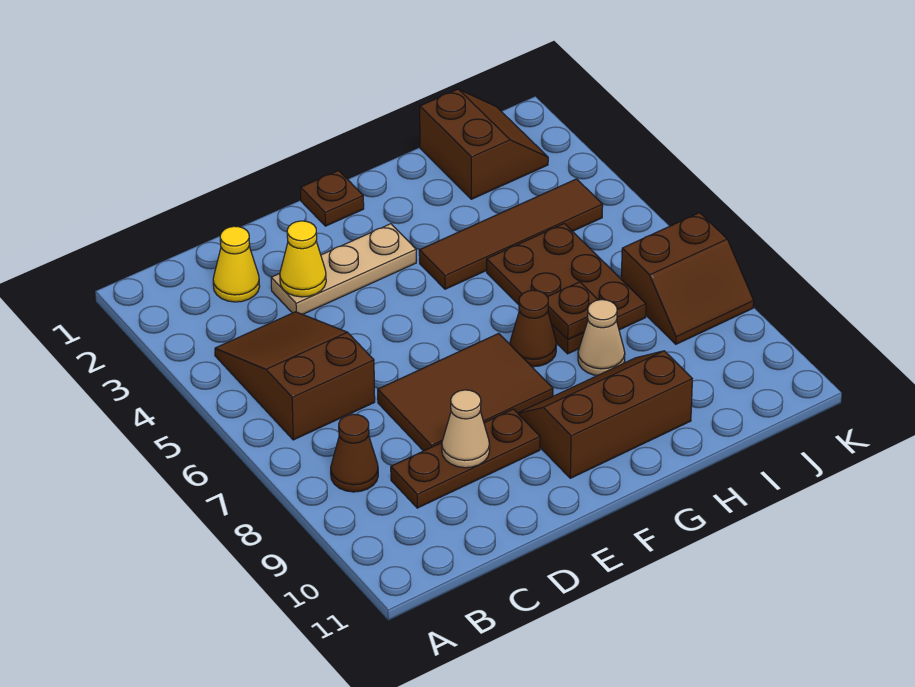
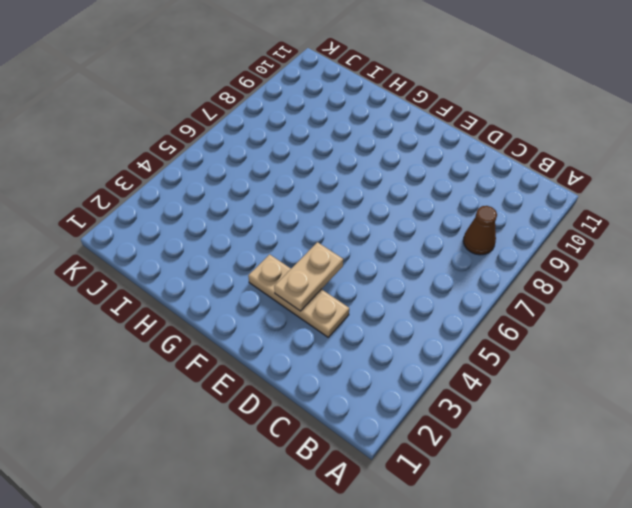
tan 1x2 plate [274,242,343,311] -> none
none -> brown 2x3 slope [215,312,375,440]
none -> yellow 1x1 cone [213,226,260,302]
none -> brown 1x3 plate [391,409,540,508]

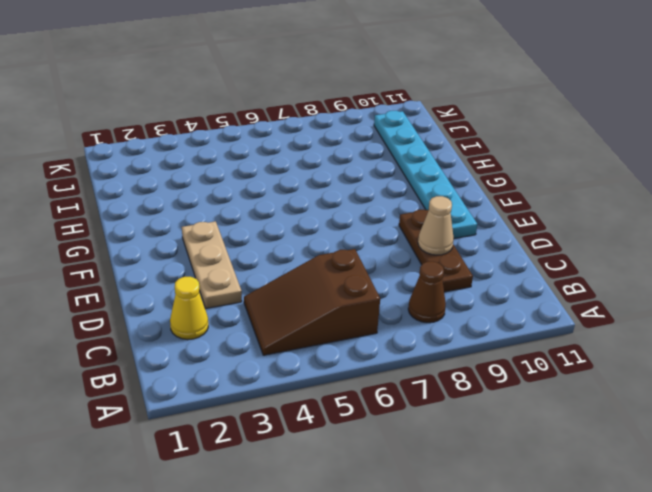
cyan 1x6 plate [374,111,477,238] -> brown 2x3 slope [518,351,692,478]
none -> brown 2x3 tile [378,333,553,451]
none -> brown 1x1 plate [300,171,364,226]
none -> brown 1x4 tile [419,179,603,289]

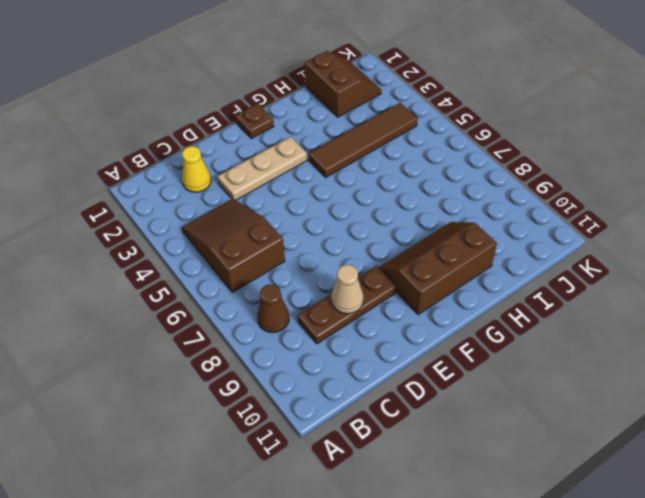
none -> brown 2x3 tile [378,333,553,451]
none -> brown 1x1 cone [510,290,557,367]
none -> brown 2x3 plate [487,223,646,354]

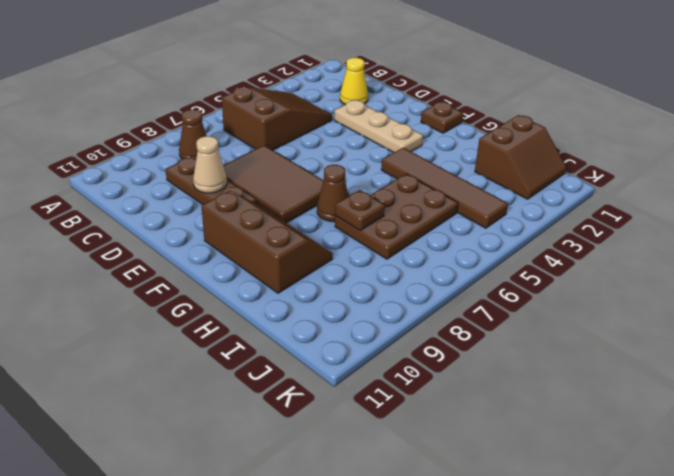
none -> tan 1x1 cone [578,300,625,376]
none -> brown 2x2 slope [621,213,754,344]
none -> yellow 1x1 cone [280,221,326,297]

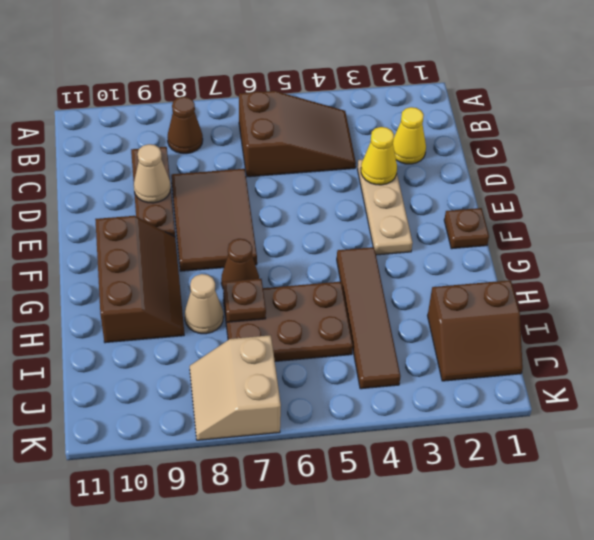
tan 2x2 slope [190,335,281,440] -> brown 2x2 slope [621,213,754,344]

